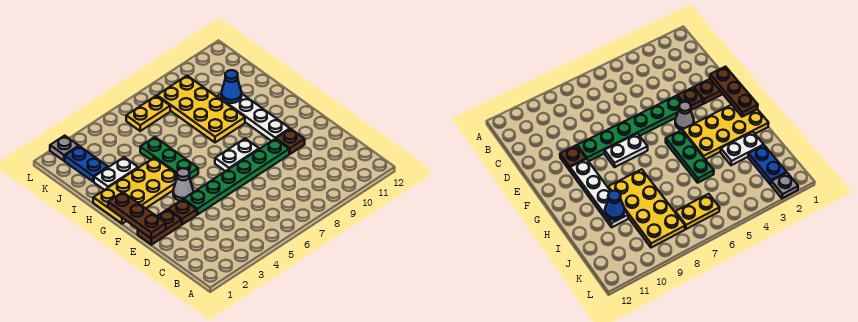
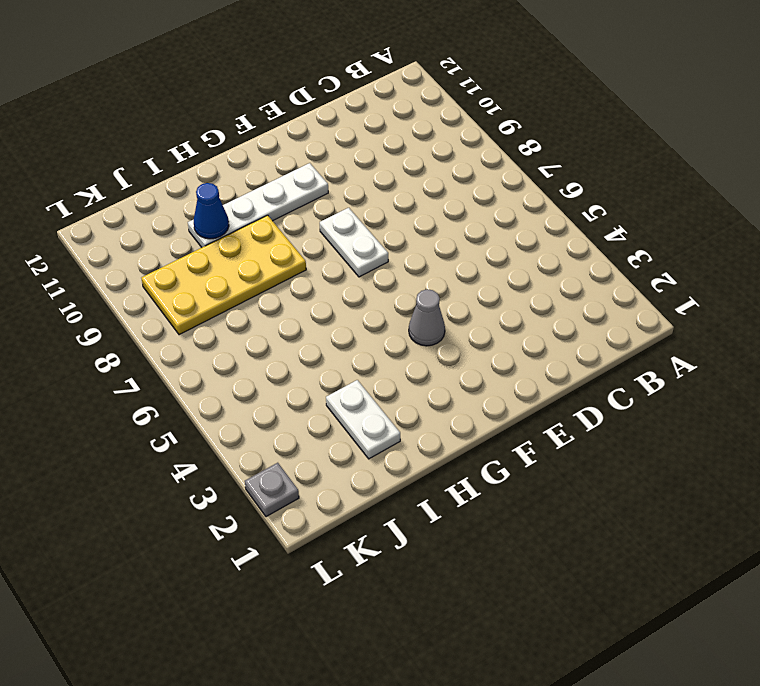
none -> brown 1x2 plate [138,209,182,245]
none -> brown 1x1 plate [168,199,197,224]
none -> green 1x6 plate [184,139,289,214]

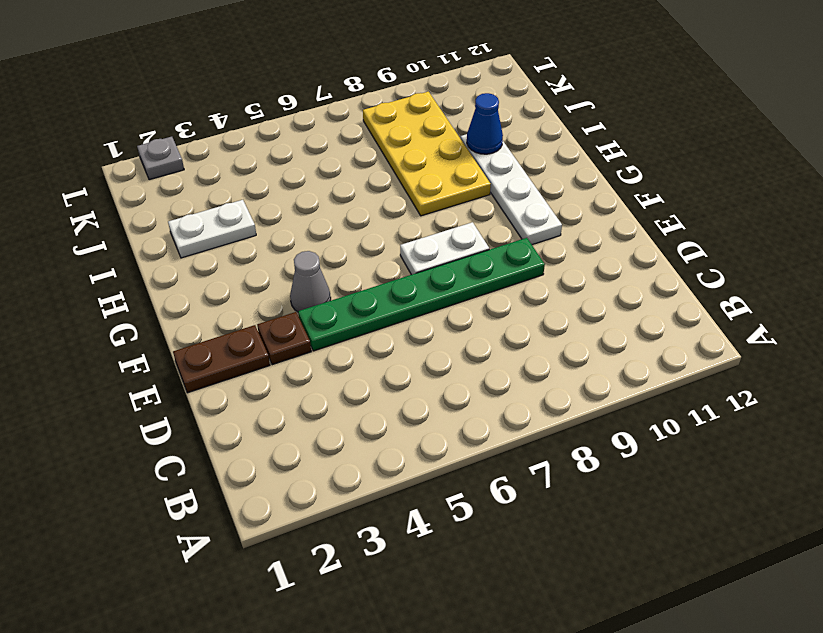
none -> brown 1x1 plate [276,129,305,154]
none -> yellow 2x4 plate [93,158,177,224]
none -> green 1x3 plate [140,137,198,179]

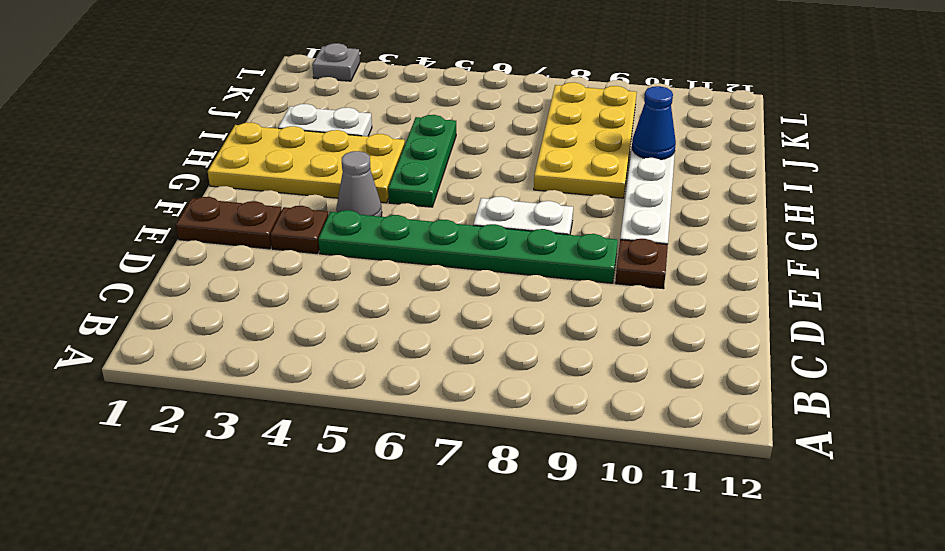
none -> blue 1x2 plate [65,146,108,182]
none -> yellow 1x2 plate [126,96,170,131]
none -> brown 1x3 plate [108,192,166,239]

